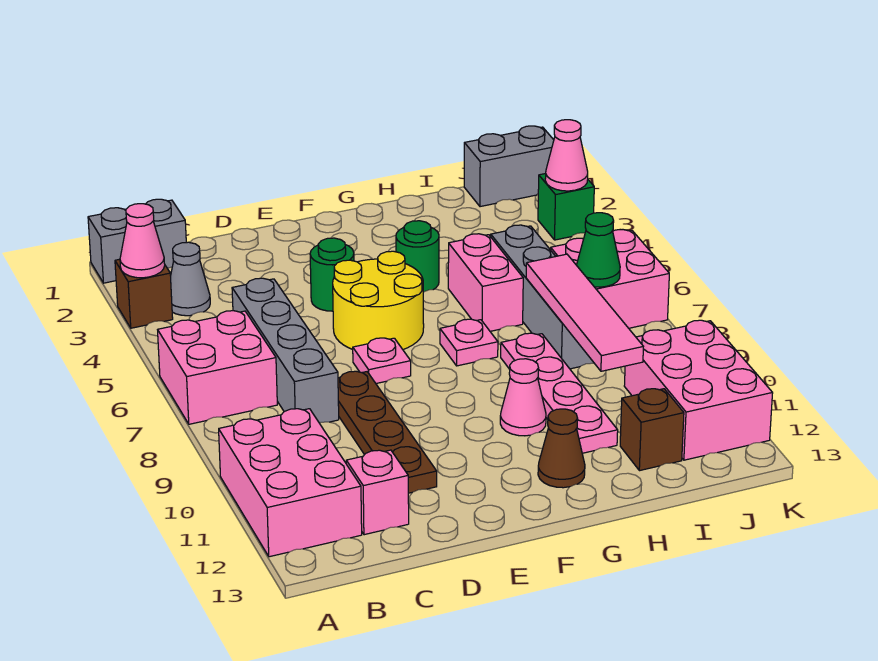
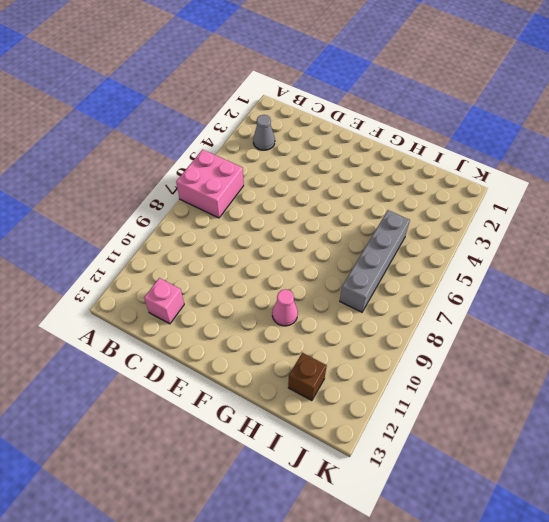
none -> grey 1x2 brick [88,199,186,283]
none -> brown 1x1 brick [115,259,173,328]
none -> pink 2x3 brick [219,409,362,557]

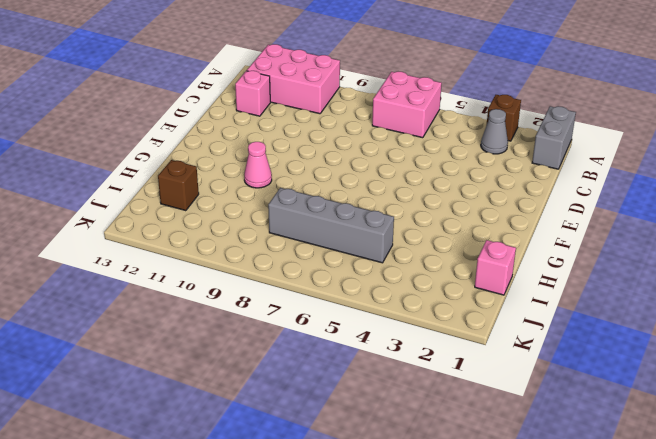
pink 1x1 brick [475,240,516,295] -> none
none -> grey 1x4 brick [232,278,339,423]
none -> brown 1x4 plate [338,371,437,493]
none -> green 1x1 round brick [310,238,354,311]

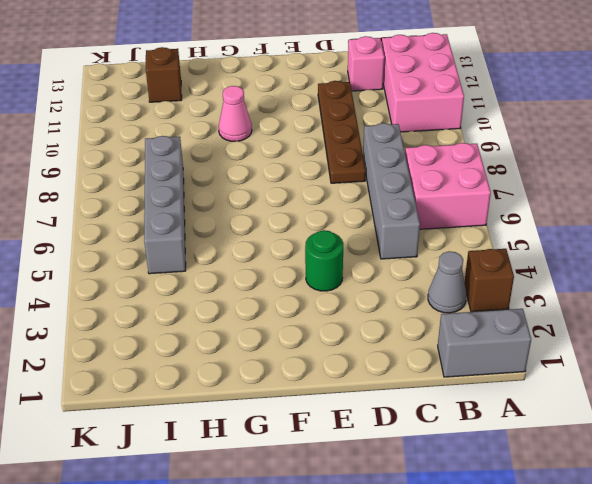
none -> yellow 2x2 round brick [333,251,424,349]
none -> pink 1x1 plate [353,338,411,383]
none -> green 1x1 round brick [396,221,439,292]

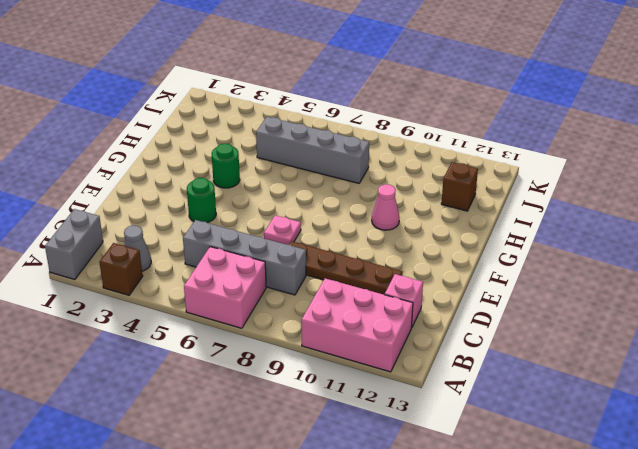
none -> yellow 2x2 round brick [333,251,424,349]
none -> pink 1x1 plate [440,319,498,366]
none -> brown 1x1 cone [538,409,585,488]

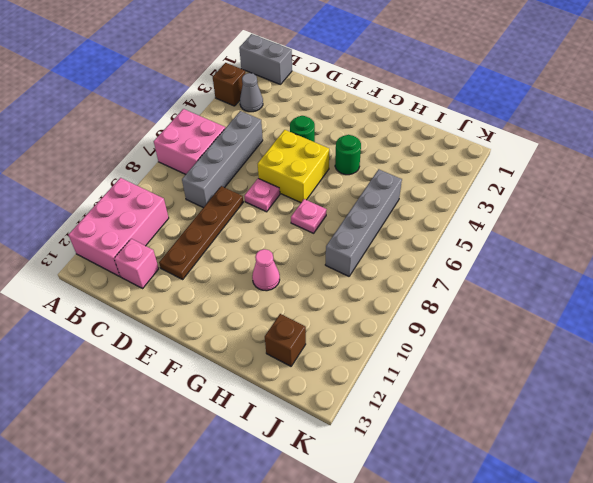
yellow 2x2 brick [258,130,329,203] -> yellow 2x2 round brick [333,251,424,349]
none -> brown 1x1 cone [538,409,585,488]
none -> pink 1x2 brick [448,234,523,331]
none -> pink 1x4 plate [501,333,618,453]

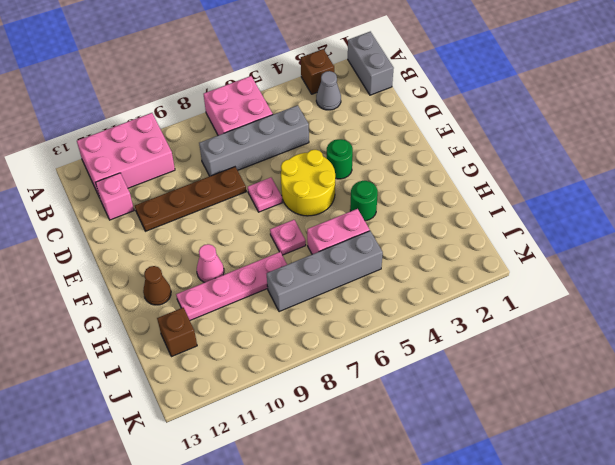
none -> grey 1x2 brick [464,126,554,207]
none -> pink 2x2 brick [551,230,669,328]
none -> pink 2x3 brick [624,320,773,460]

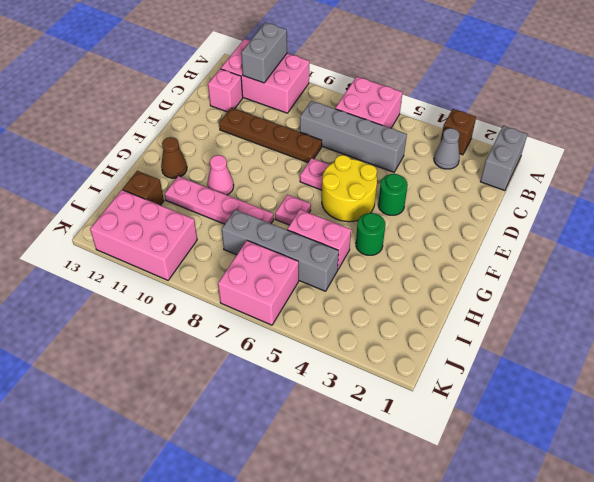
grey 1x2 brick [241,23,287,83] -> grey 1x2 brick moved to [464,126,554,207]
none -> green 1x1 brick [538,174,594,240]
none -> pink 1x1 cone [120,204,165,278]
none -> pink 1x4 tile [526,254,643,371]

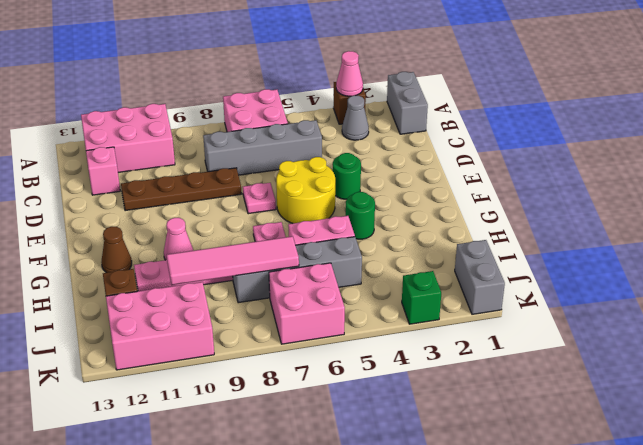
none -> green 1x1 cone [577,213,620,287]
none -> pink 1x1 cone [545,120,588,191]

